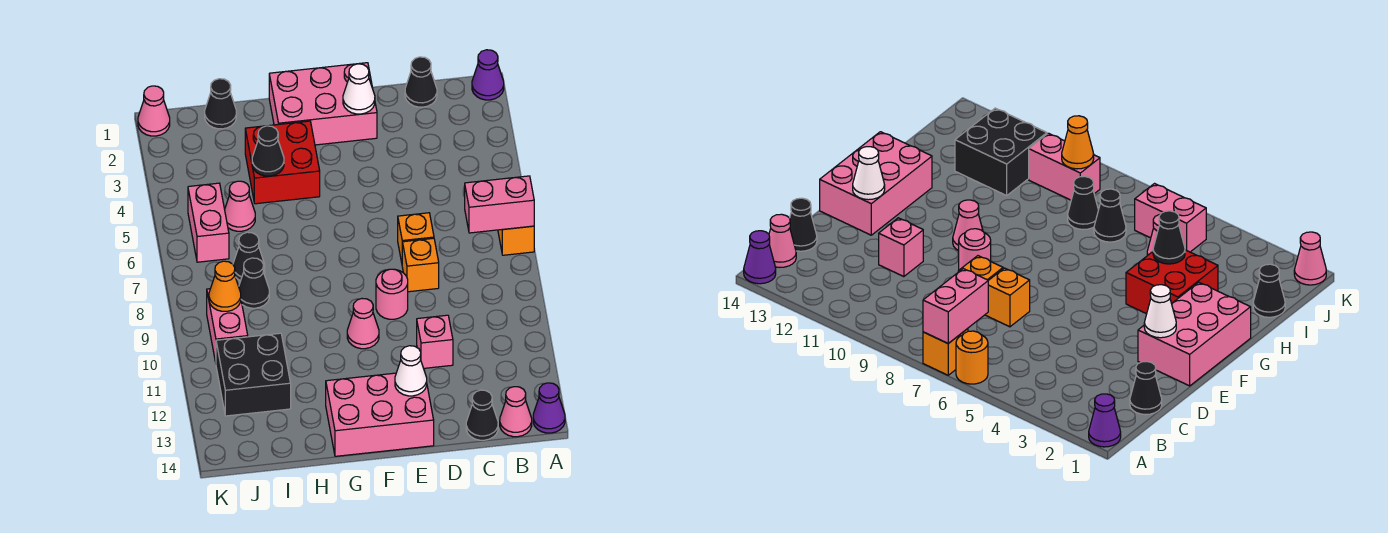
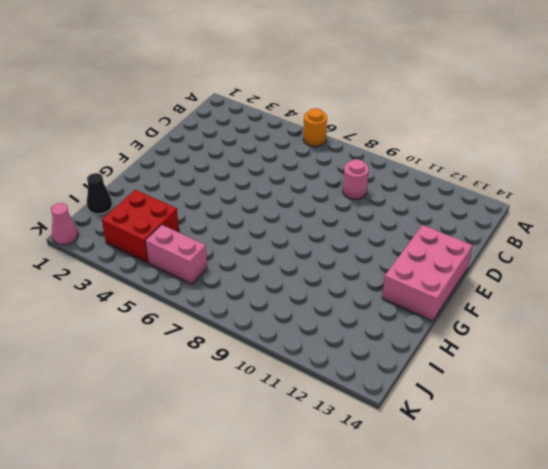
pink 1x1 round brick [343,159,369,199] -> pink 1x1 round brick moved to [376,269,408,319]
red 2x2 brick [102,190,179,262] -> red 2x2 brick moved to [245,121,320,204]
none -> purple 1x1 cone [472,50,504,100]
none -> orange 1x1 brick [498,226,534,255]
none -> purple 1x1 cone [533,383,565,433]

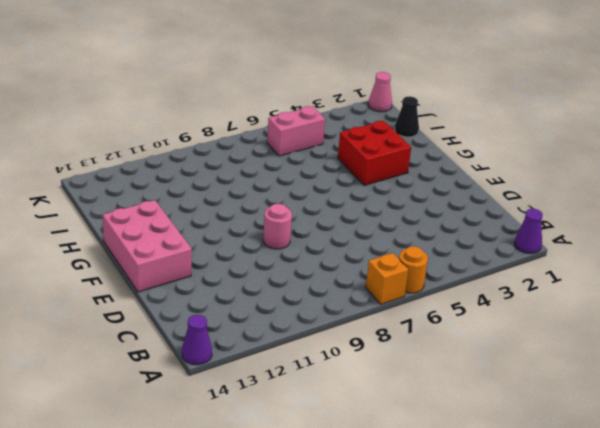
none -> pink 1x1 cone [500,387,532,437]
none -> black 1x1 cone [405,57,437,107]
none -> black 1x1 cone [466,390,498,440]

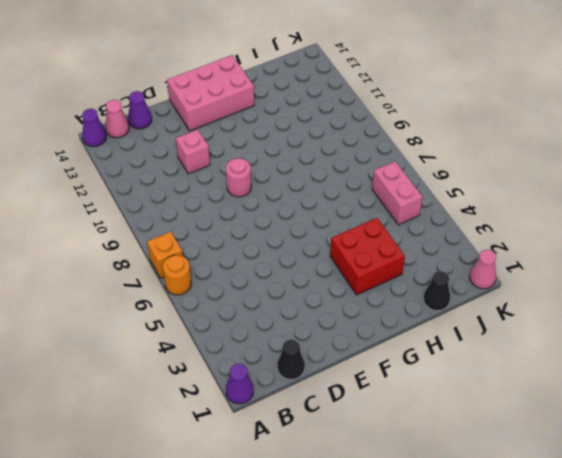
purple 1x1 cone [128,91,152,129] -> black 1x1 cone [466,390,498,440]
none -> orange 1x1 brick [398,213,434,262]
none -> orange 1x1 brick [402,238,439,292]
none -> pink 2x3 brick [269,63,377,145]

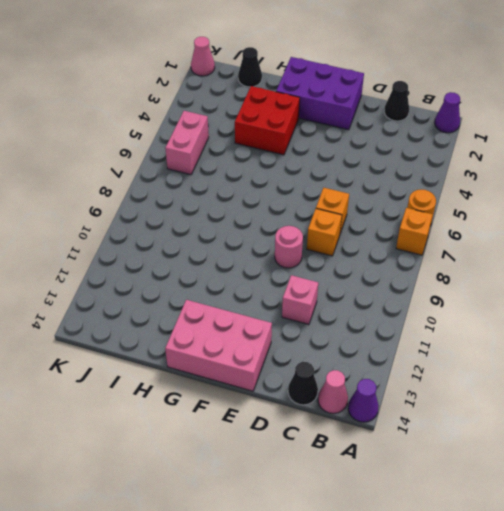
purple 2x3 brick [276,57,364,130] -> pink 2x3 brick [269,63,377,145]
none -> pink 1x1 cone [347,299,379,349]
none -> pink 1x1 cone [225,181,255,231]
none -> black 1x1 cone [233,232,265,281]

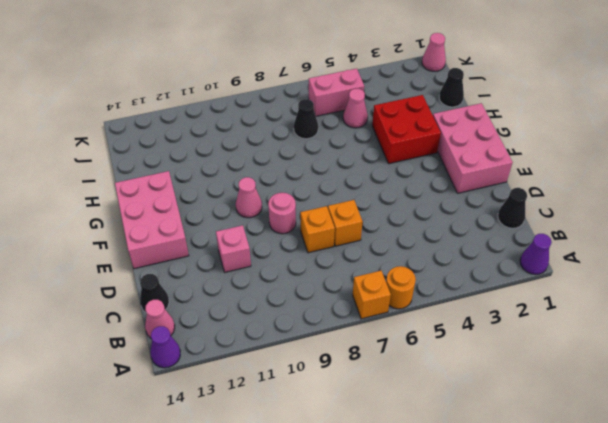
none -> black 1x1 cone [239,258,269,308]
none -> black 2x2 brick [216,333,291,416]
none -> pink 1x2 brick [207,289,248,362]

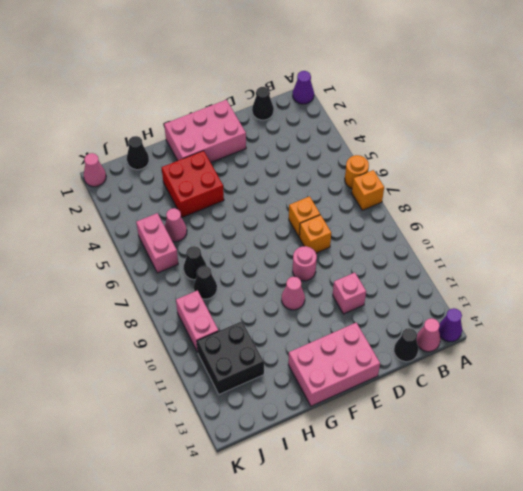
none -> pink 1x2 brick [465,176,534,233]
none -> white 1x1 cone [343,64,375,114]
none -> white 1x1 cone [395,346,427,396]

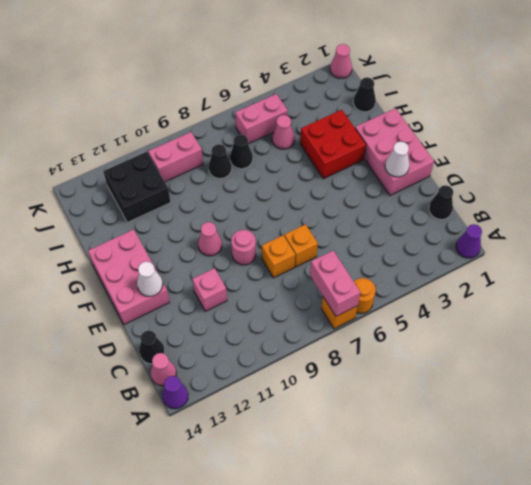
none -> black 1x1 cone [252,126,284,176]
none -> orange 1x1 cone [209,261,241,311]

